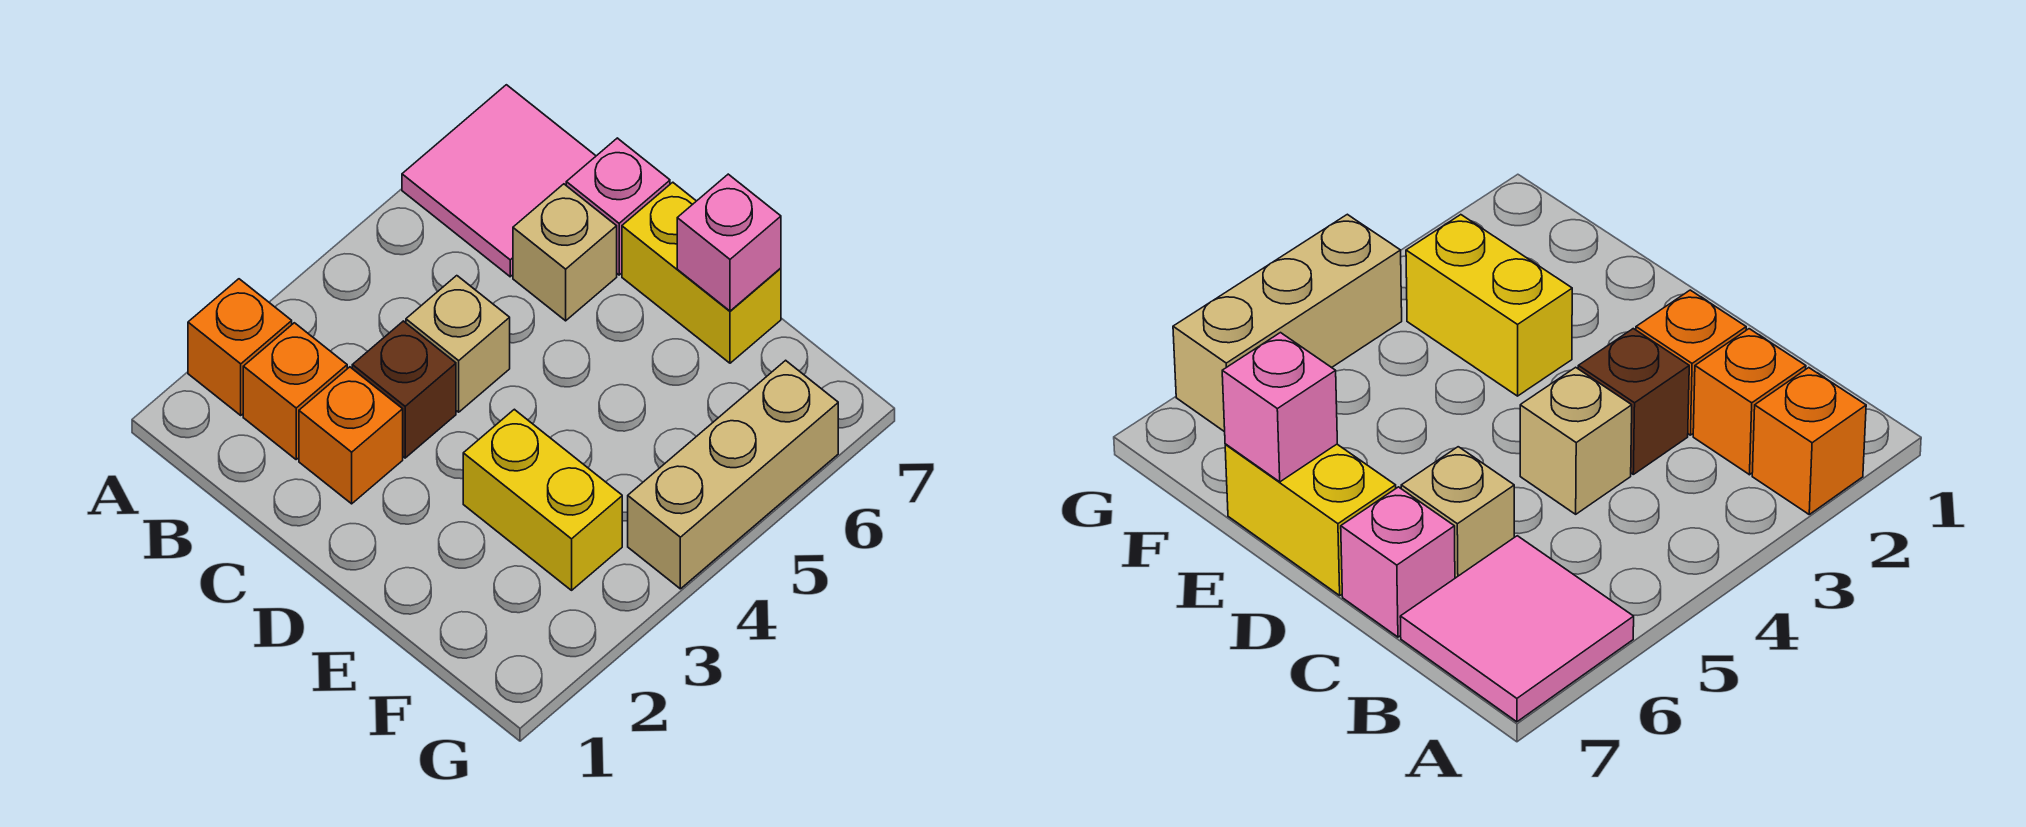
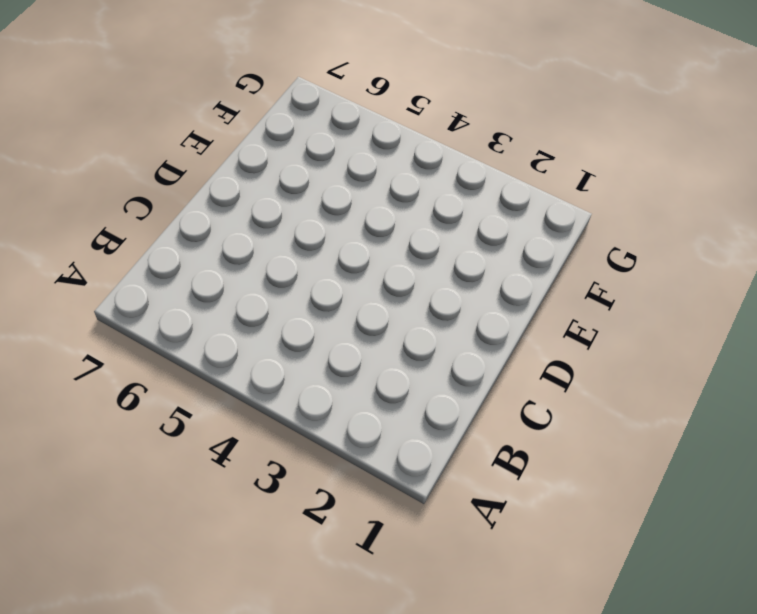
none -> orange 1x1 brick [188,279,292,415]
none -> pink 2x2 tile [402,85,596,277]
none -> orange 1x1 brick [243,323,347,459]

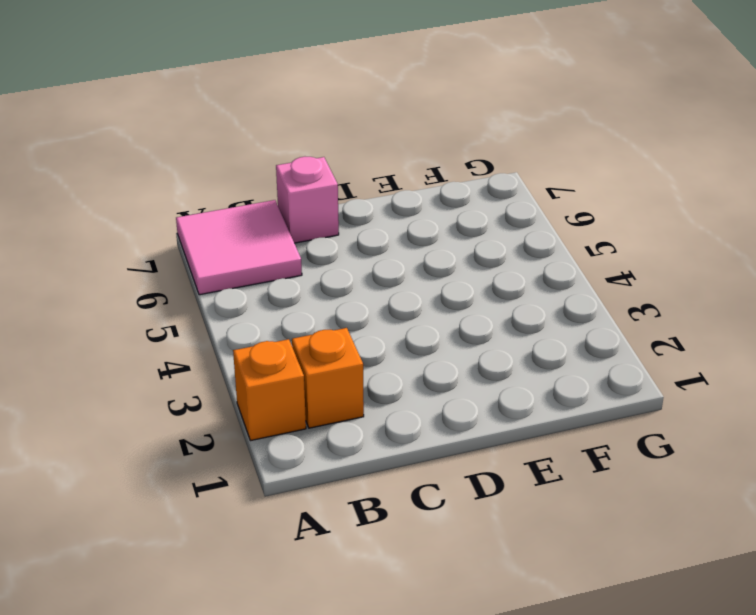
none -> orange 1x1 brick [299,367,403,504]
none -> brown 1x1 brick [352,321,456,458]
none -> tan 1x1 brick [406,276,510,412]

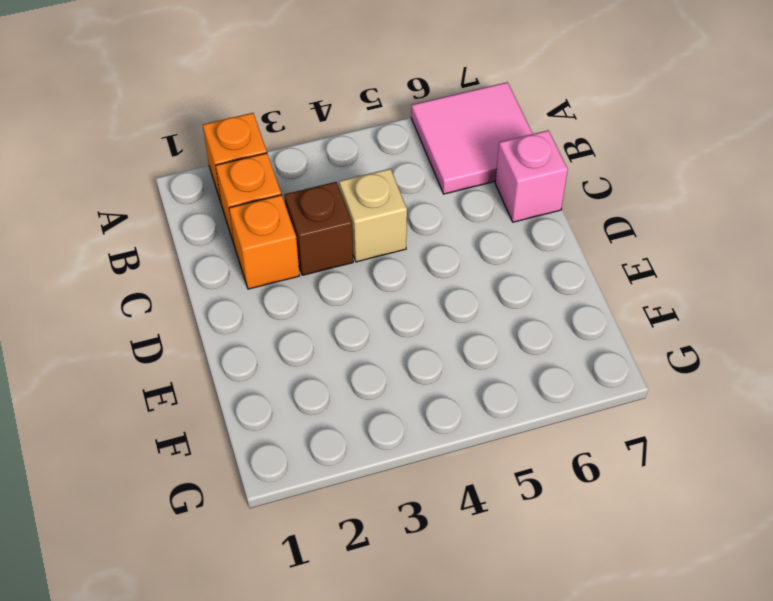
none -> tan 1x1 brick [513,184,617,321]
none -> yellow 1x2 brick [622,182,781,363]
none -> yellow 1x2 brick [463,409,622,590]

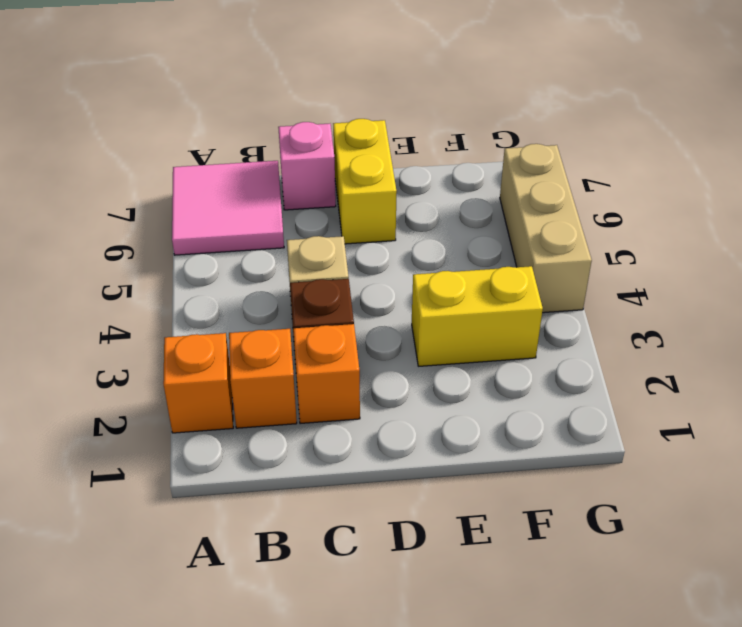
yellow 1x2 brick [333,119,397,244] -> yellow 1x2 brick turned to [622,182,781,363]
none -> tan 1x1 brick [513,184,617,321]
none -> pink 1x1 brick [677,174,781,311]

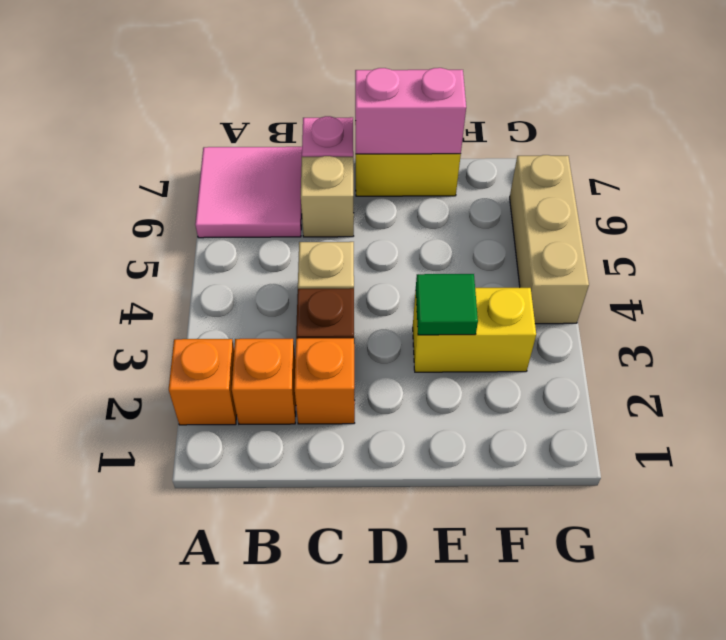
pink 1x2 brick [355,68,466,154] -> pink 1x1 brick [677,174,781,311]
green 1x1 tile [416,274,478,335] -> none

